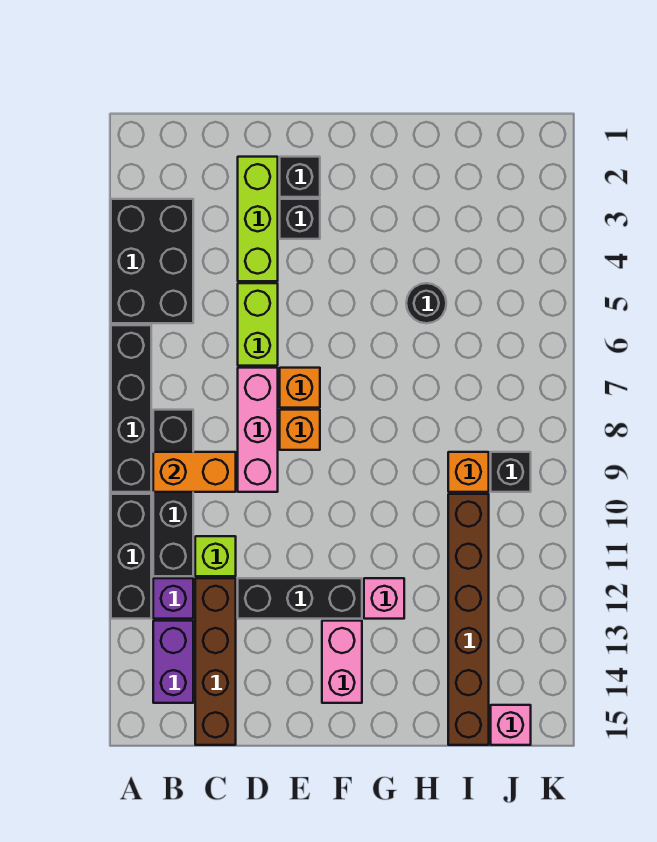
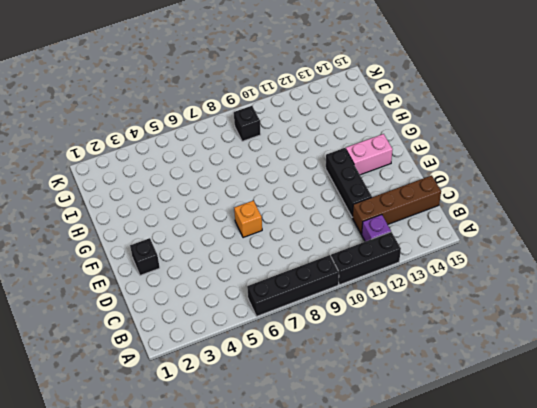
none -> black 2x3 brick [111,199,193,323]
none -> black 1x4 brick [153,410,193,576]
none -> purple 1x2 brick [153,621,193,703]

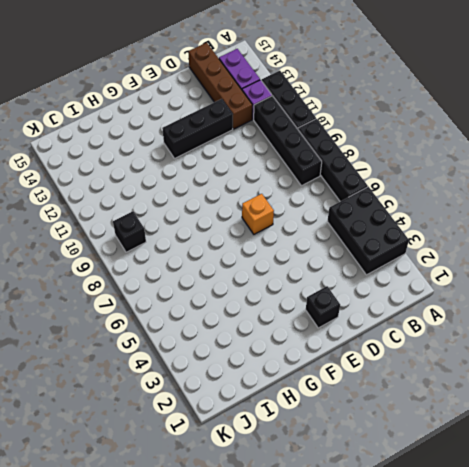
none -> lime 1x1 brick [195,536,236,576]
none -> lime 1x3 brick [238,157,278,281]
none -> lime 1x2 brick [238,283,278,366]

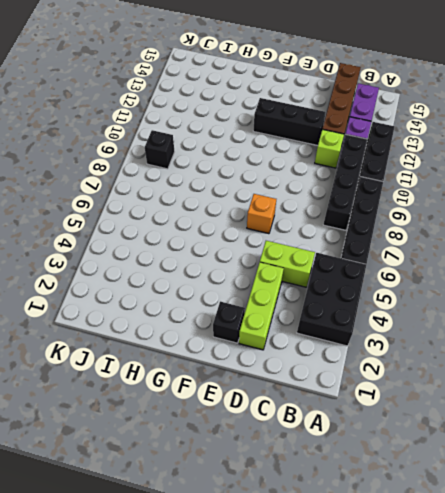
lime 1x2 brick [260,241,315,287] -> lime 1x2 brick turned to [238,283,278,366]
none -> pink 1x3 brick [238,368,278,492]
none -> black 1x1 brick [280,199,320,239]
none -> orange 1x1 brick [280,410,320,450]

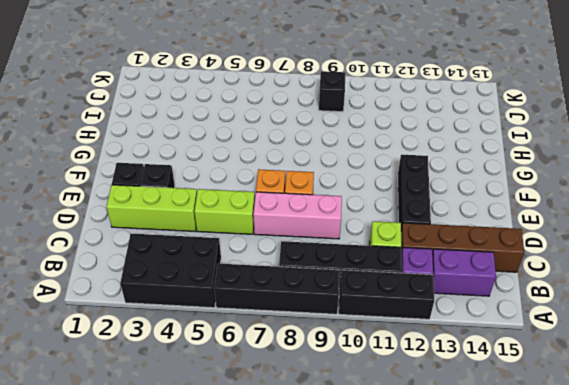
none -> pink 1x2 brick [322,621,362,703]
none -> pink 1x1 brick [364,578,404,619]
none -> black 1x1 round brick [406,283,446,323]

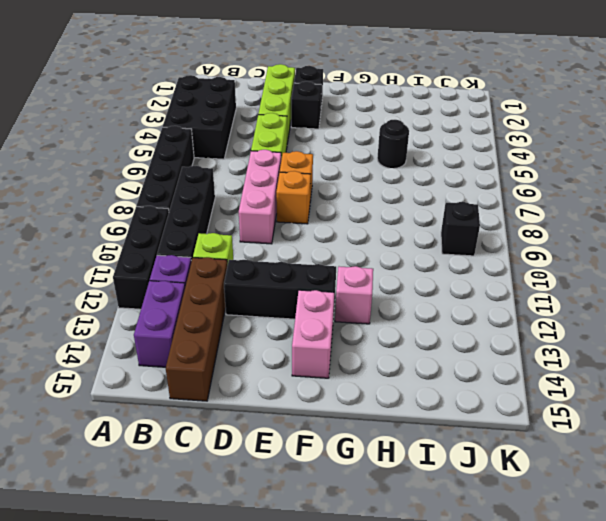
none -> orange 1x1 brick [448,452,489,492]
none -> brown 1x6 brick [448,494,489,745]
none -> pink 1x1 brick [491,705,531,745]

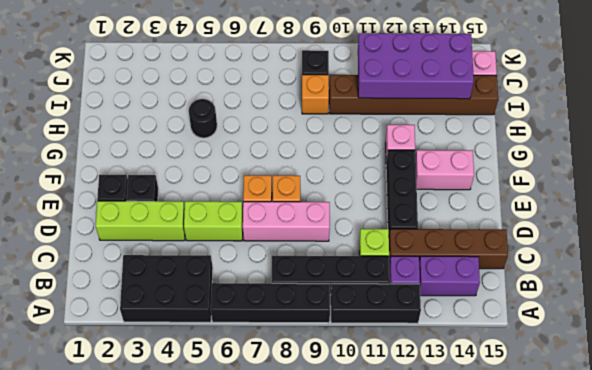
purple 2x4 brick [358,33,474,99] -> none
none -> orange 1x2 brick [153,452,236,492]

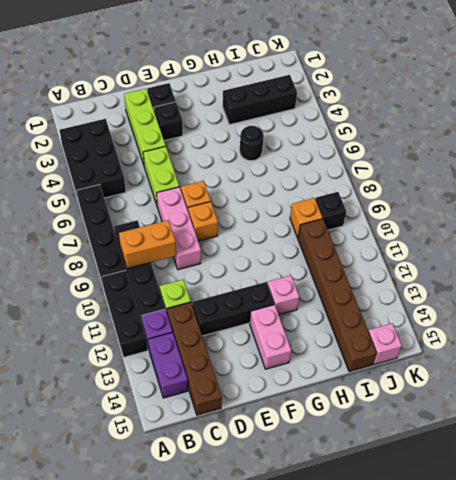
black 1x3 brick [223,75,297,125] -> none

